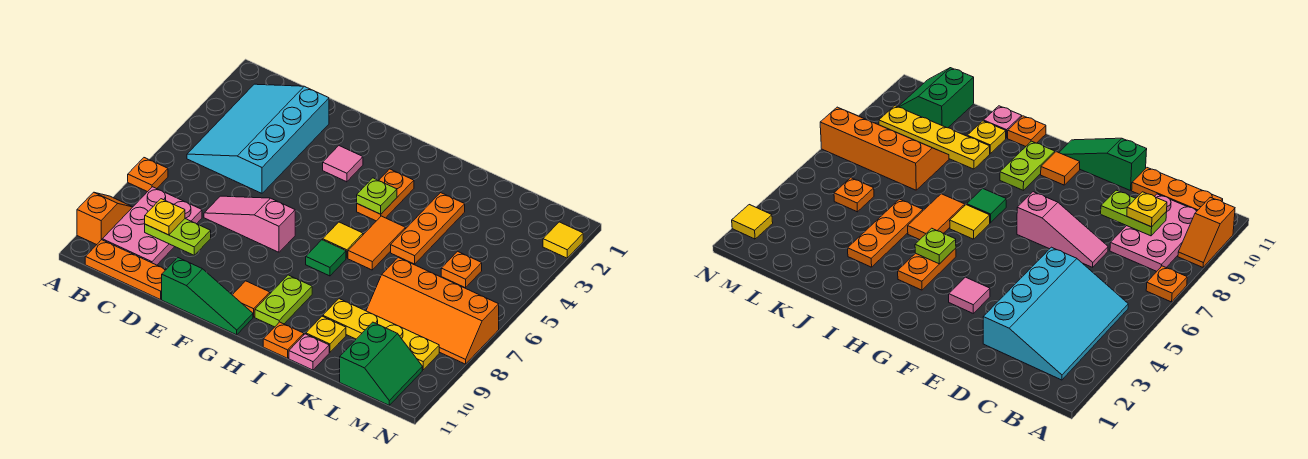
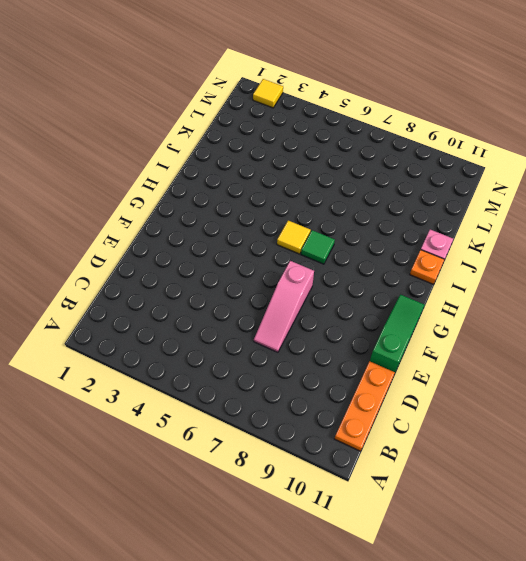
none -> orange 1x1 plate [128,158,168,192]
none -> orange 1x2 slope [77,192,132,245]
none -> cyan 3x4 slope [187,84,329,193]

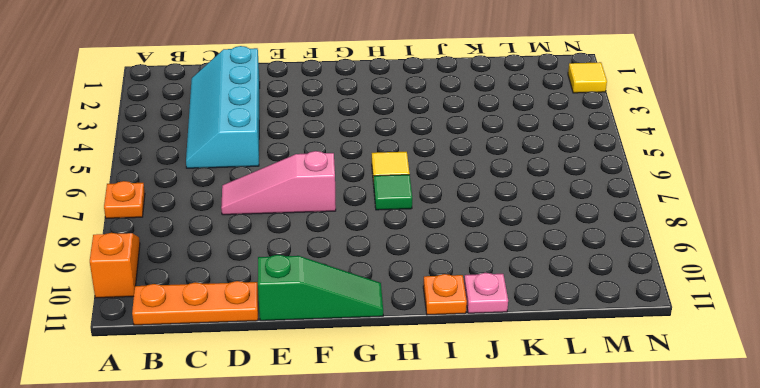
cyan 2x4 slope [186,46,260,168] -> cyan 3x4 slope [187,84,329,193]
none -> pink 2x3 plate [102,187,202,265]
none -> pink 1x1 tile [323,146,363,182]
none -> orange 1x1 tile [233,281,270,317]

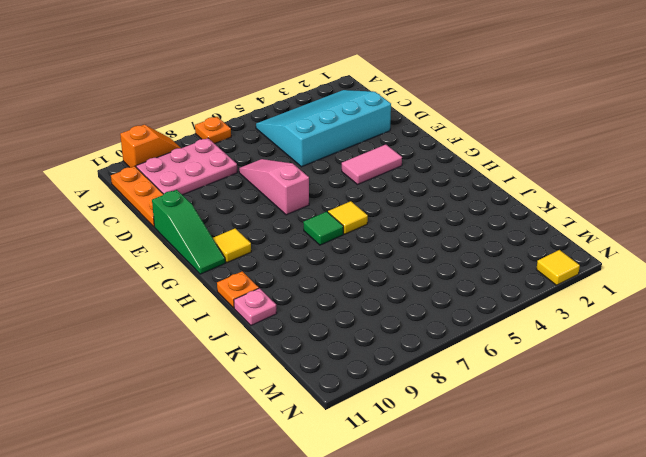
pink 1x2 tile [342,145,402,185] -> pink 1x1 tile [323,146,363,182]
yellow 1x1 tile [213,228,251,263] -> orange 1x1 tile [233,281,270,317]
none -> orange 1x2 plate [357,169,414,221]
none -> lime 1x2 plate [255,275,312,327]
none -> orange 1x2 tile [348,216,405,270]

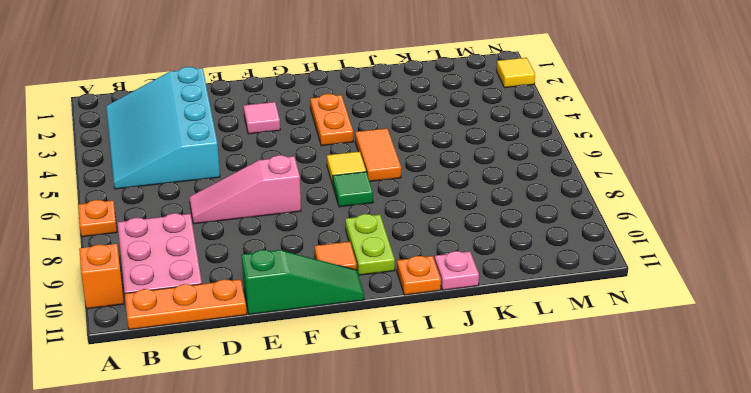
none -> orange 1x3 plate [391,193,465,264]
none -> yellow 1x4 plate [323,299,439,370]
none -> yellow 1x1 plate [306,316,346,352]

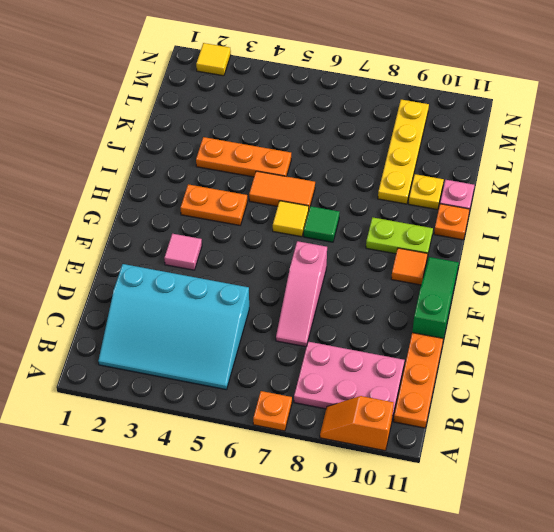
none -> orange 2x4 slope [366,257,499,364]
none -> orange 1x1 plate [441,251,482,288]
none -> green 2x2 slope [340,322,422,405]

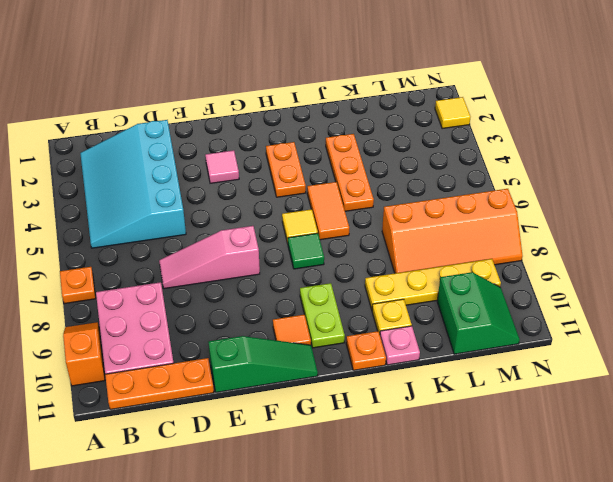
none -> orange 1x1 plate [441,251,482,288]
none -> lime 1x2 plate [145,219,211,255]
none -> lime 1x1 plate [357,178,397,214]

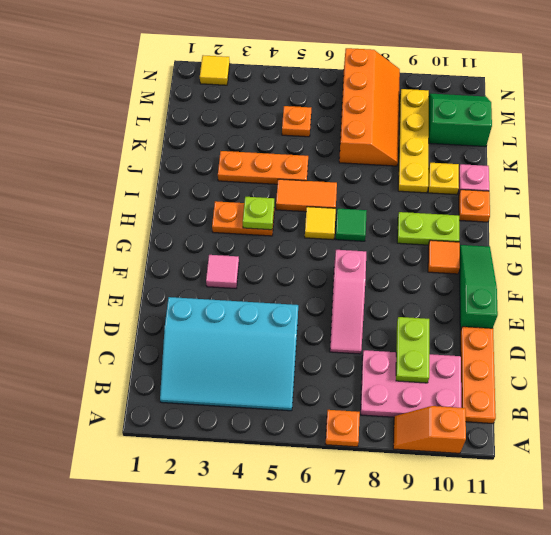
none -> yellow 1x1 plate [145,199,185,235]

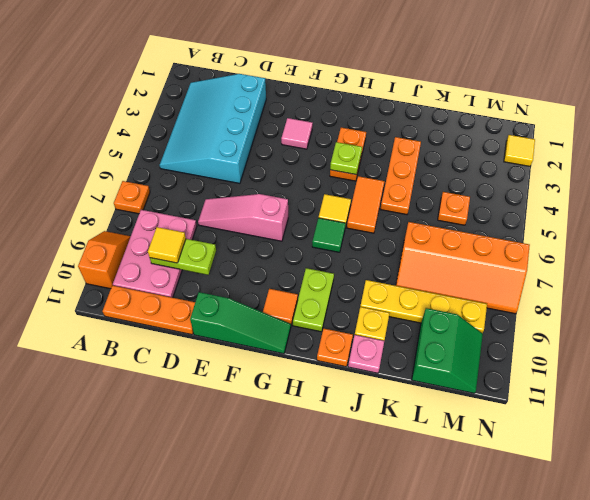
yellow 1x1 tile [148,227,186,263] -> yellow 1x1 plate [145,199,185,235]

